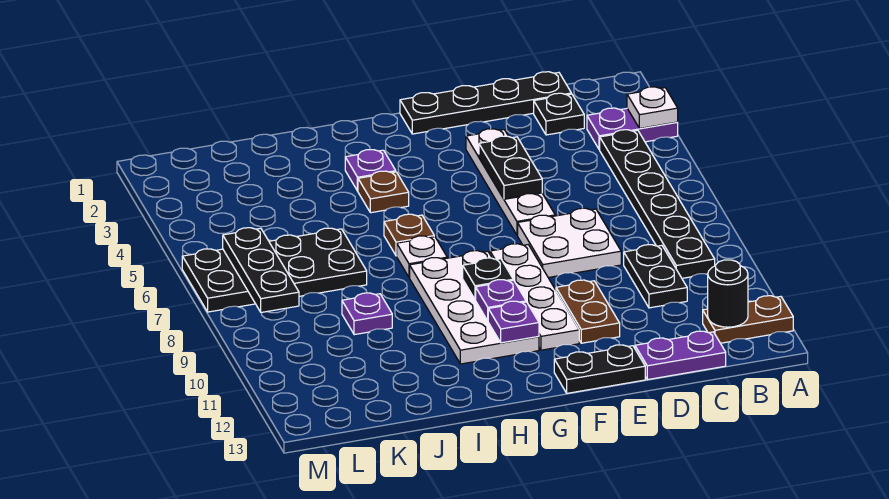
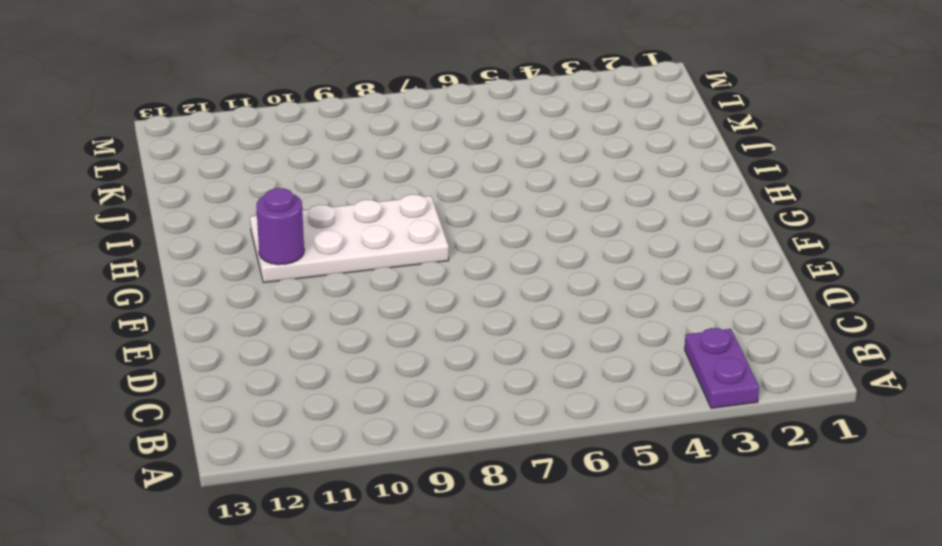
purple 1x1 round brick [256,188,304,265] -> purple 1x1 plate [488,301,539,343]
none -> brown 1x2 plate [703,296,793,343]
none -> black 1x6 plate [600,130,715,278]
none -> black 1x4 plate [400,72,571,134]

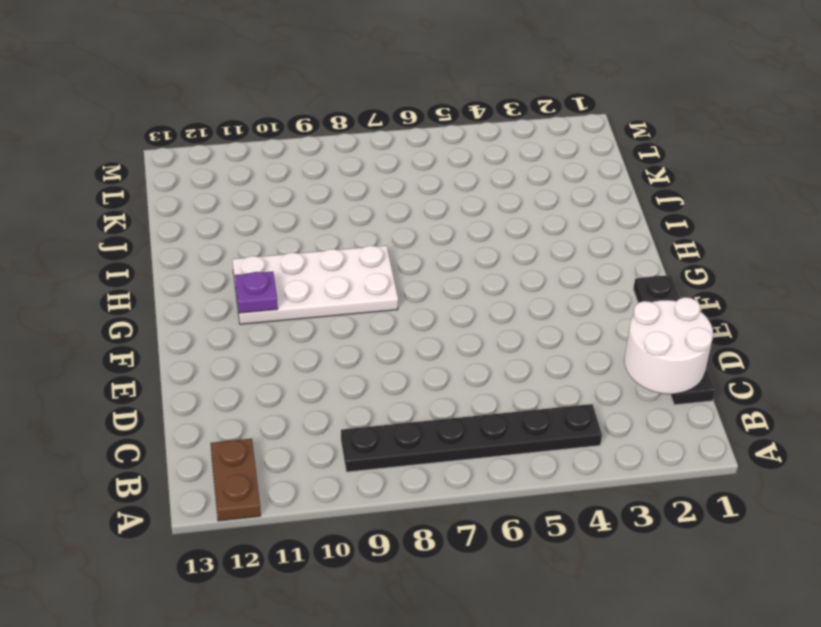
white 2x2 round brick [624,297,713,394] -> none
none -> purple 1x2 plate [587,108,678,150]
none -> black 1x1 plate [534,93,584,135]
none -> black 1x2 plate [624,245,687,308]

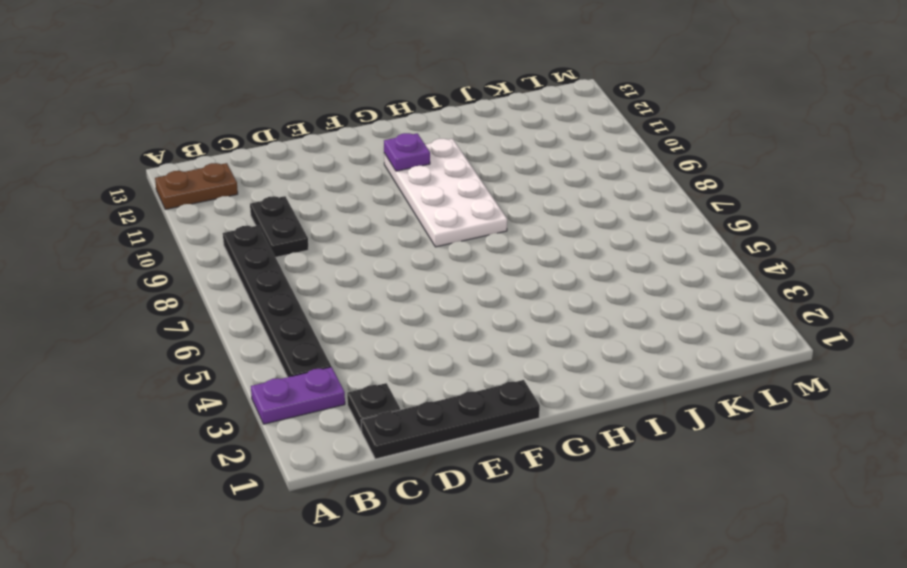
none -> purple 1x2 plate [635,331,726,380]
none -> white 2x2 plate [518,208,621,278]
none -> white 1x4 plate [466,129,555,235]

